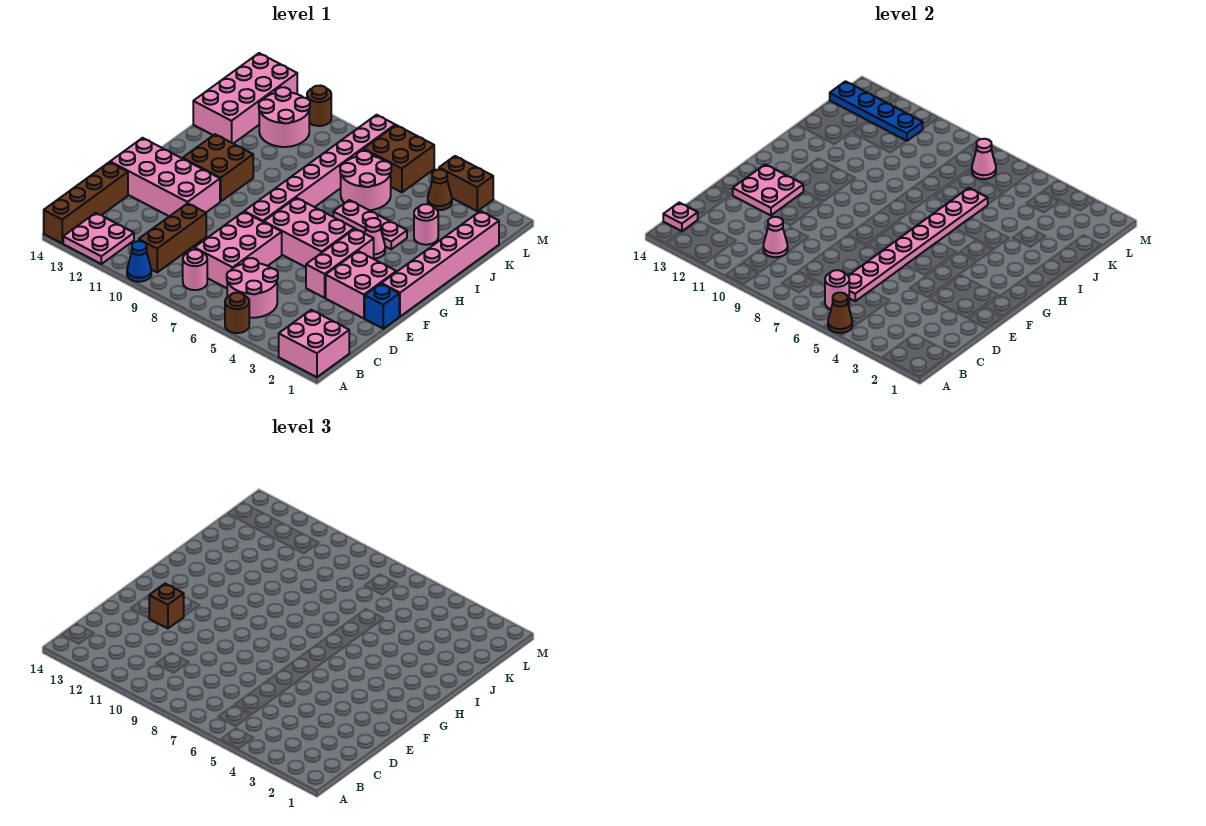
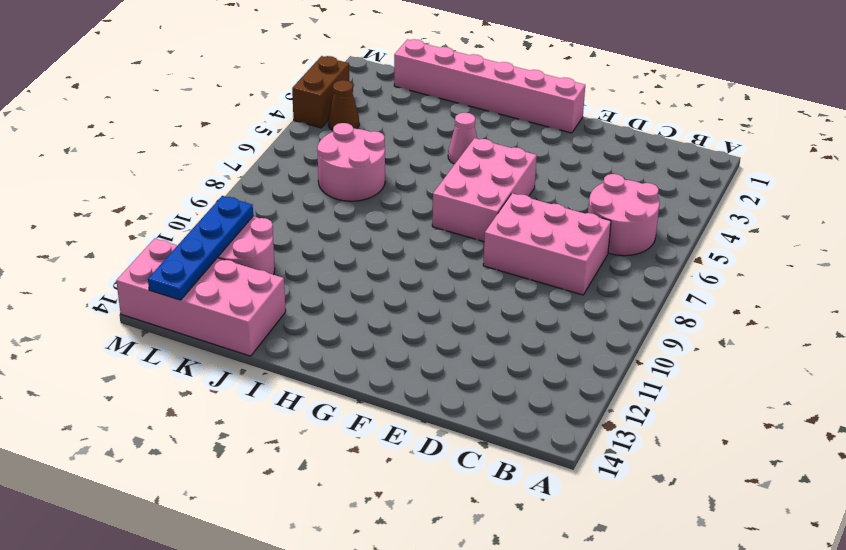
none -> pink 2x2 brick [279,310,349,377]
none -> brown 1x1 round brick [225,293,249,333]
none -> blue 1x1 cone [127,241,151,282]
none -> pink 2x2 plate [63,213,134,264]

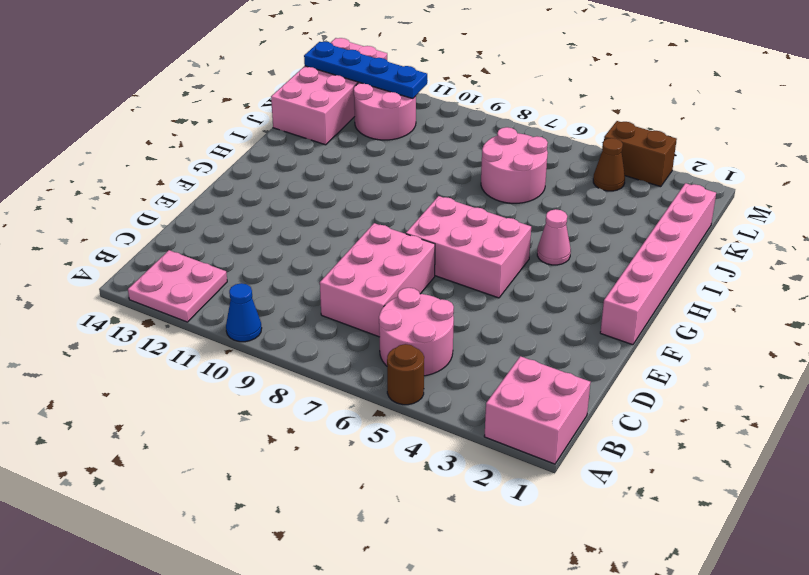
none -> brown 1x4 brick [44,162,128,243]
none -> pink 1x1 round brick [183,250,207,290]
none -> brown 1x3 brick [139,203,206,272]
none -> blue 1x1 brick [365,284,399,329]

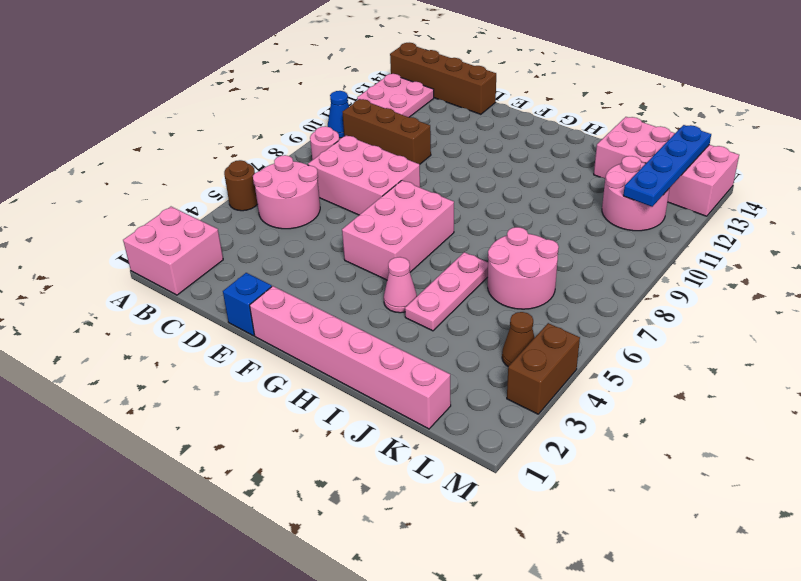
none -> pink 2x2 brick [326,251,396,318]
none -> pink 1x3 brick [306,229,374,298]
none -> pink 2x4 brick [110,138,220,216]
none -> pink 1x8 brick [244,115,395,222]

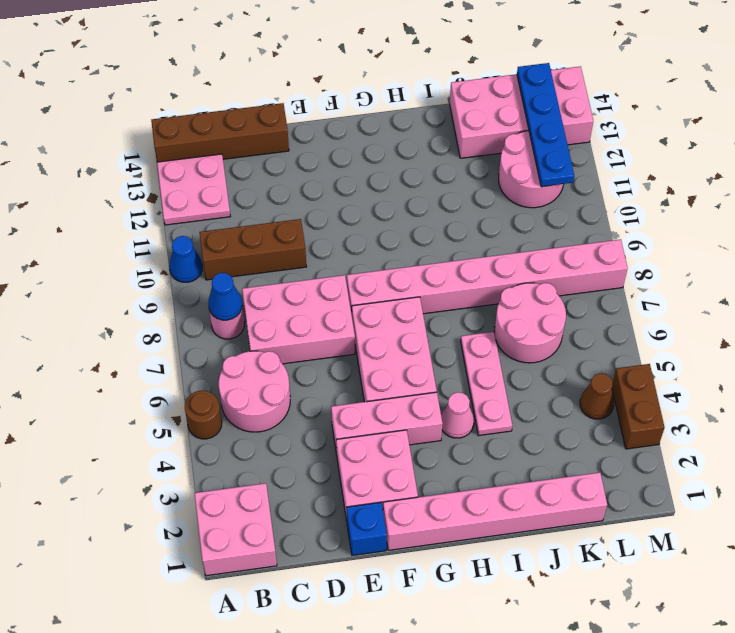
blue 1x1 cone [208,273,242,320] -> none
none -> pink 2x4 brick [110,138,220,216]
none -> brown 2x2 brick [183,134,253,201]
none -> pink 1x1 round brick [414,204,438,245]
none -> brown 2x2 brick [364,125,434,192]

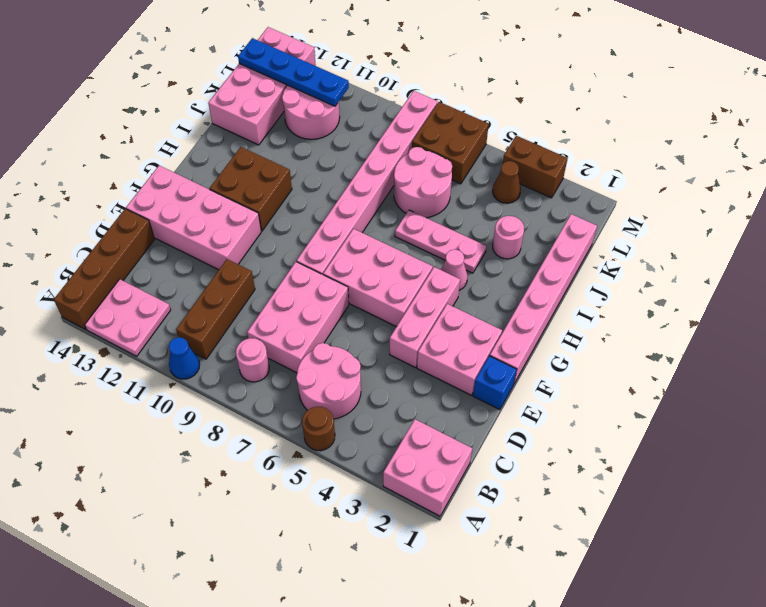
none -> brown 1x1 round brick [307,86,331,126]
none -> brown 1x1 cone [828,293,852,333]
none -> pink 1x1 round brick [825,270,849,309]
none -> pink 1x1 plate [663,203,698,231]

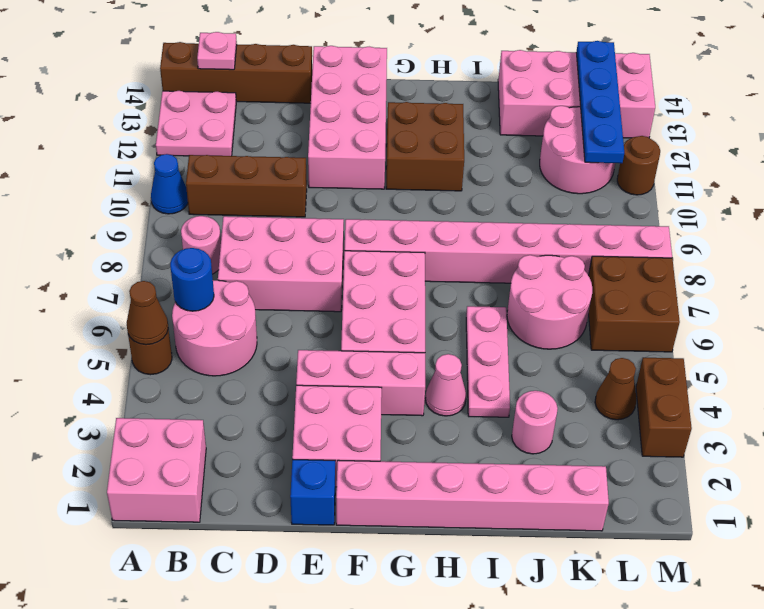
blue 1x1 round brick [170,248,214,311] -> pink 1x1 round brick [825,270,849,309]
none -> pink 1x8 plate [848,188,988,301]
none -> pink 1x1 cone [763,217,788,257]
none -> pink 2x2 plate [733,164,803,216]
none -> pink 1x1 cone [972,139,996,179]

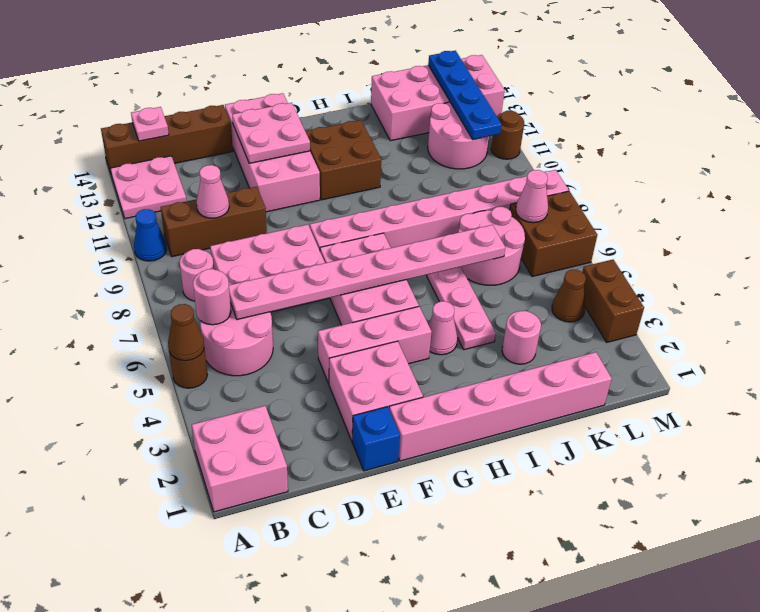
none -> brown 1x1 brick [149,584,184,629]

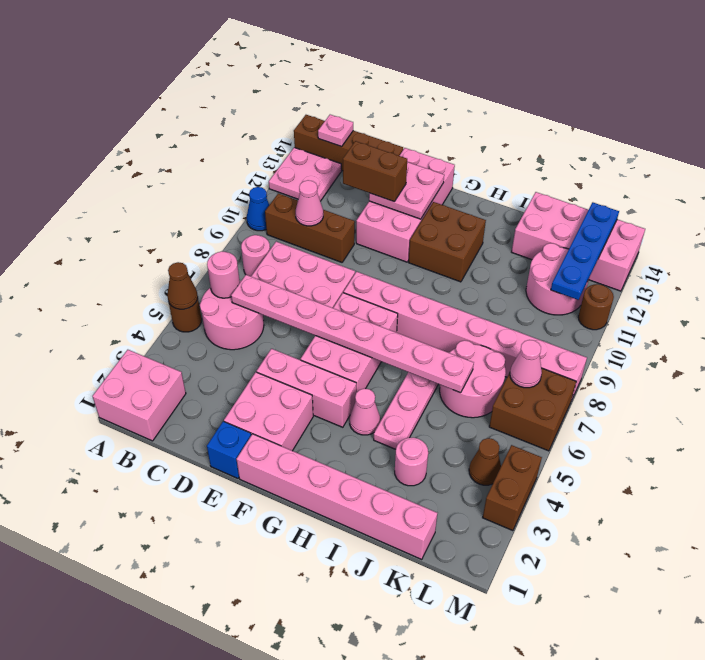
brown 1x2 brick [343,141,407,202] -> brown 1x1 brick [149,584,184,629]

